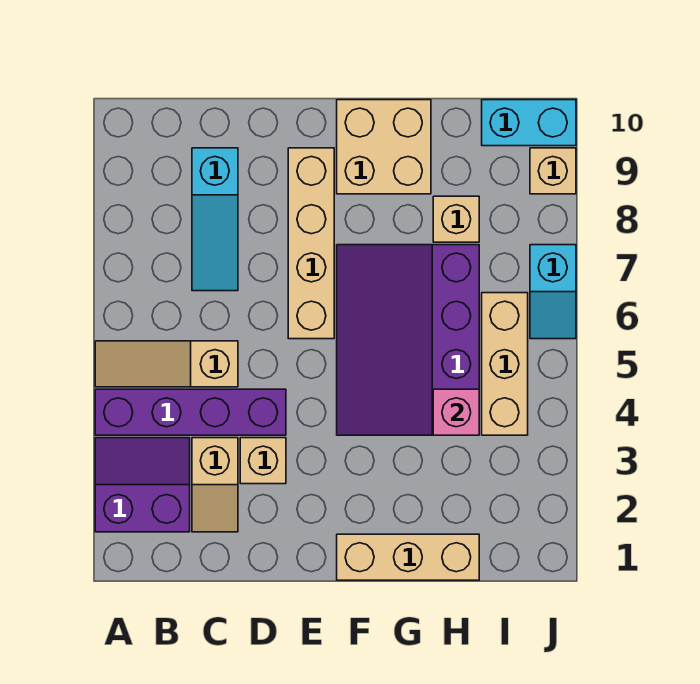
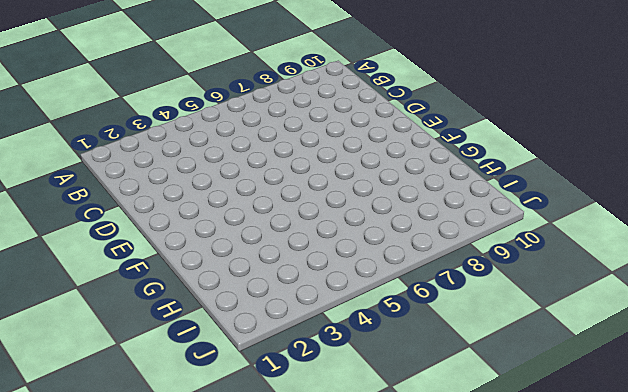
none -> purple 2x2 slope [95,438,190,532]
none -> purple 1x4 brick [95,389,286,435]
none -> tan 1x3 slope [95,341,238,387]

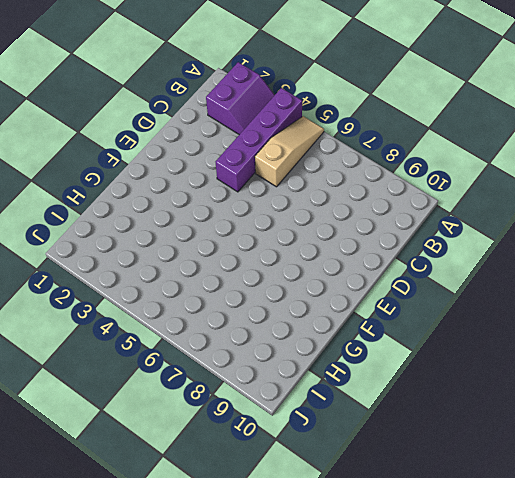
none -> tan 1x2 slope [192,438,238,532]
none -> cyan 1x3 slope [192,148,238,291]
none -> tan 1x1 brick [240,438,286,484]

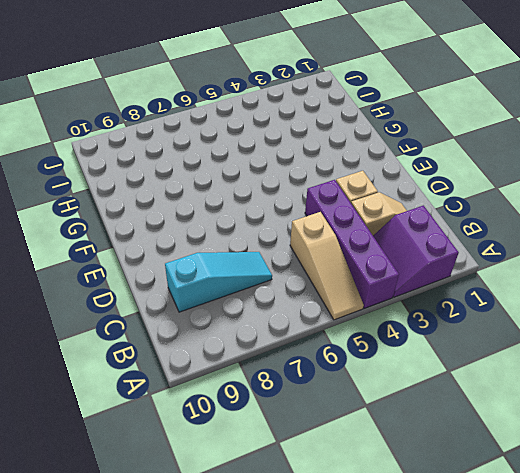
none -> tan 1x4 brick [288,148,334,339]
none -> tan 1x3 brick [337,534,479,580]
none -> purple 3x4 slope [337,245,479,435]

